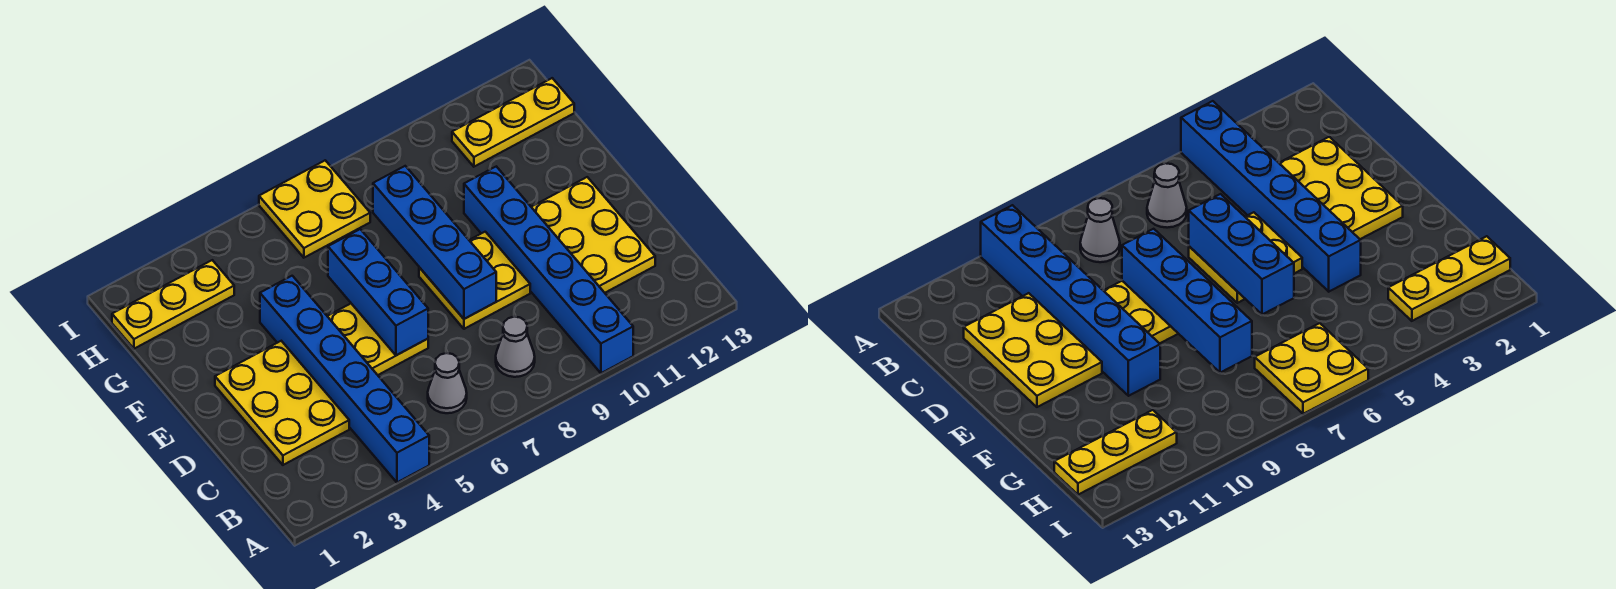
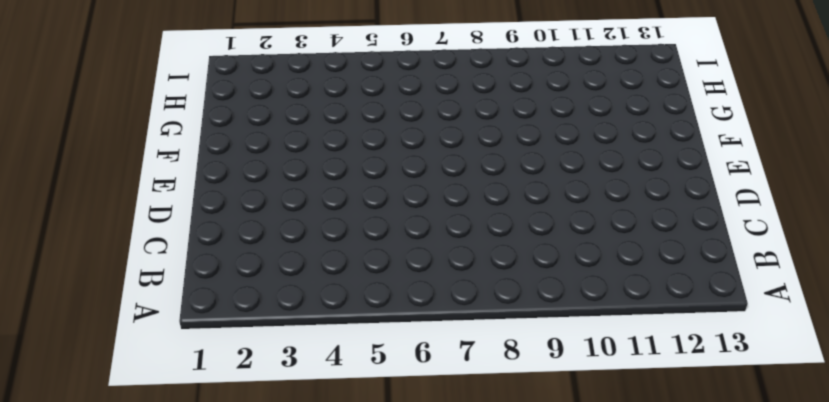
none -> blue 1x6 brick [260,276,429,482]
none -> blue 1x6 brick [464,166,633,373]
none -> grey 1x1 cone [428,353,467,413]

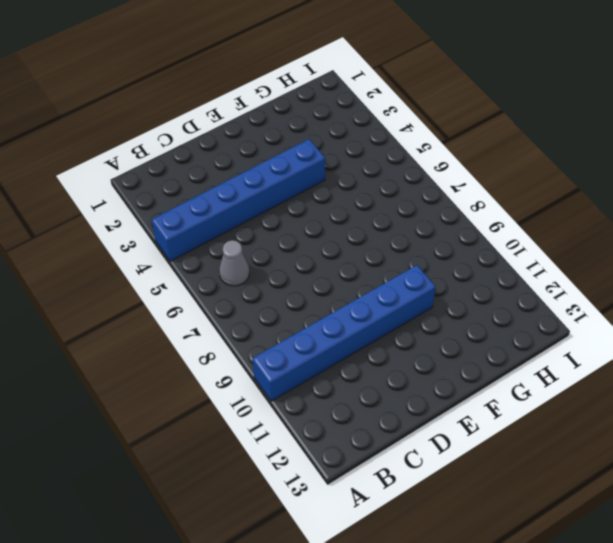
none -> grey 1x1 cone [496,317,535,377]
none -> yellow 2x3 plate [215,341,349,465]
none -> yellow 2x3 plate [532,177,655,293]

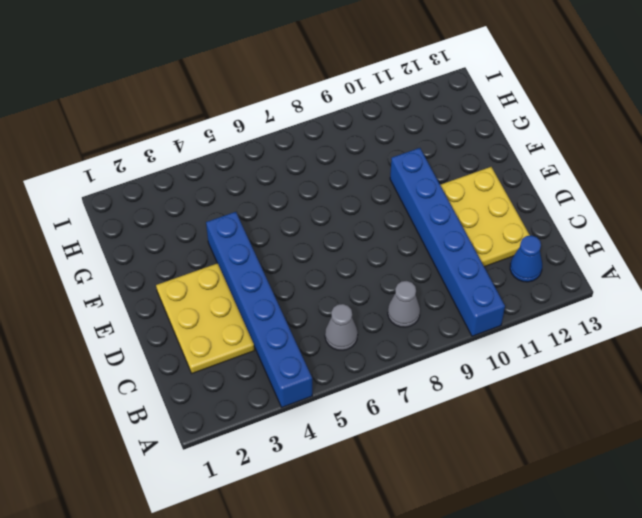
blue 1x1 cone [510,235,542,282] -> none
none -> yellow 2x2 plate [327,304,428,375]
none -> yellow 2x2 plate [419,232,530,329]
none -> yellow 1x3 plate [112,260,234,349]

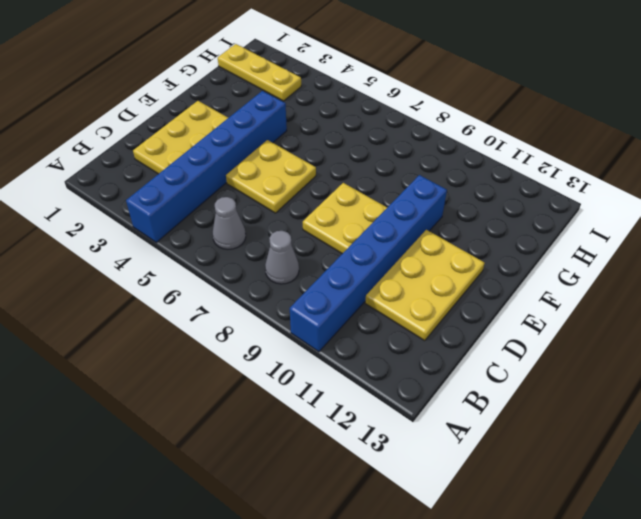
none -> yellow 2x2 plate [259,160,370,258]
none -> yellow 1x3 plate [452,78,574,167]
none -> blue 1x3 brick [328,229,428,355]

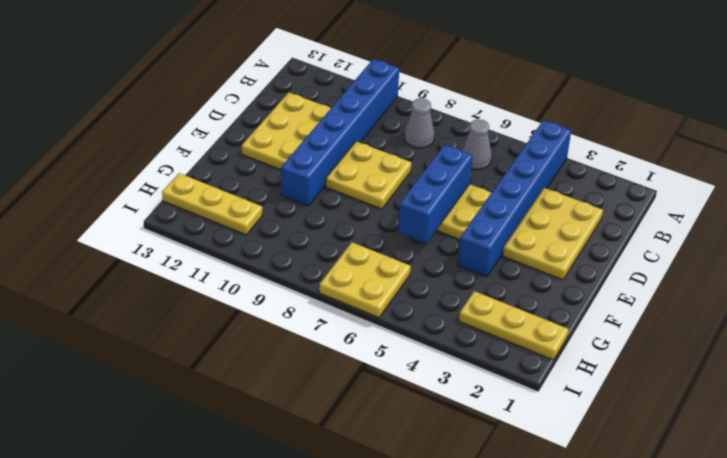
none -> blue 1x4 brick [373,166,496,319]

